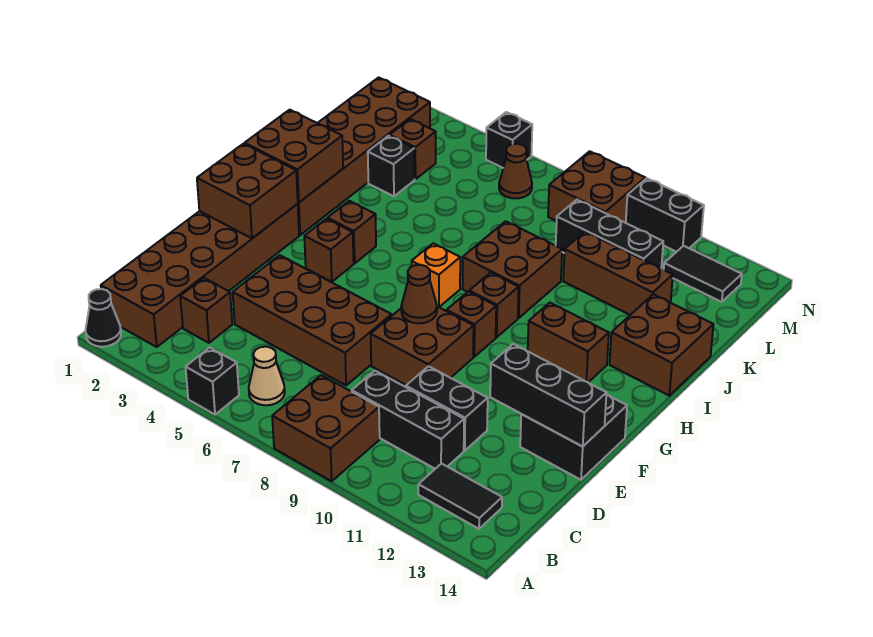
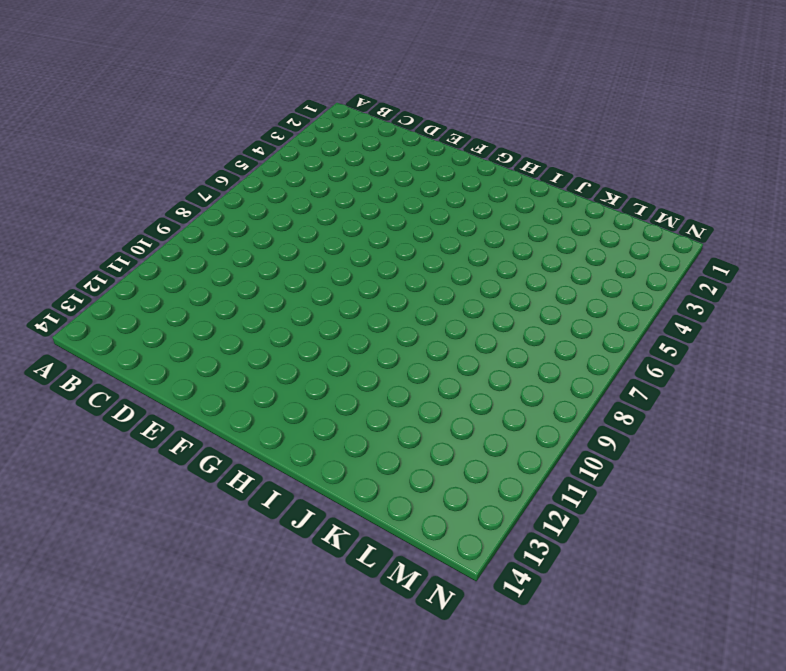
none -> black 1x1 cone [86,289,121,347]
none -> black 1x1 brick [186,348,239,415]
none -> brown 2x2 brick [272,375,380,481]
none -> brown 2x6 brick [101,204,299,347]

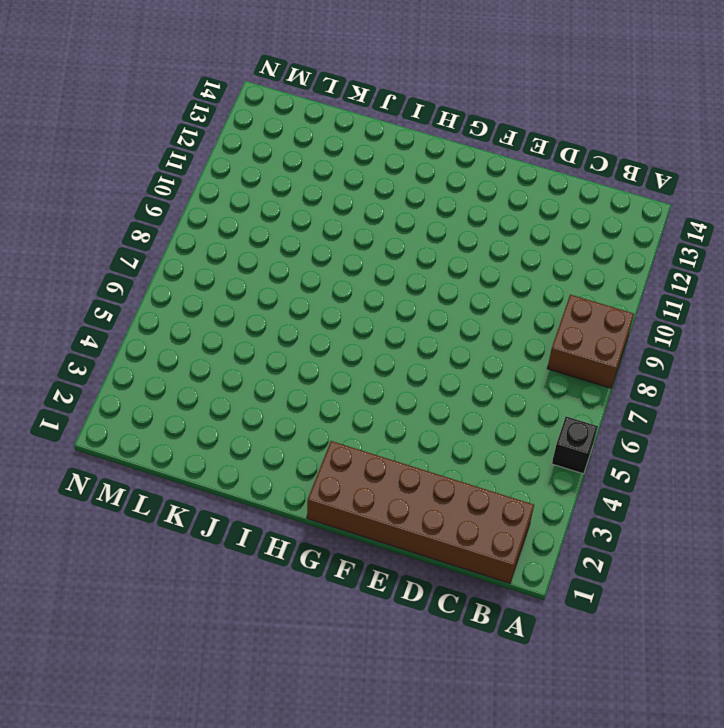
none -> black 1x1 cone [86,289,121,347]
none -> tan 1x1 cone [249,347,285,405]
none -> black 1x2 tile [418,464,502,529]
none -> brown 1x1 brick [180,278,232,343]

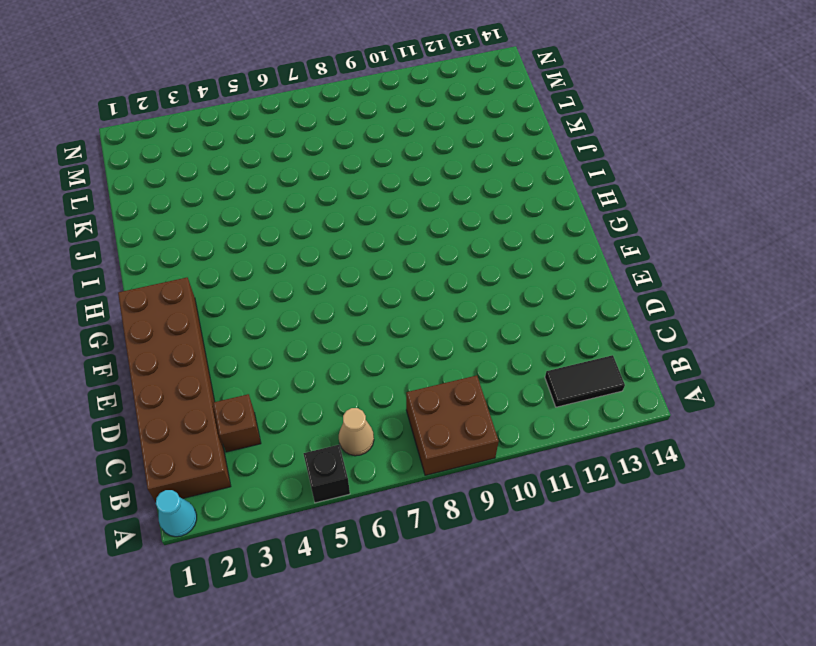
cyan 1x1 cone [156,490,197,537] -> black 1x1 cone [86,289,121,347]
none -> black 1x3 brick [352,371,464,469]
none -> brown 2x4 brick [233,255,392,385]
none -> black 1x2 brick [406,366,488,451]
none -> brown 2x2 brick [371,307,474,385]

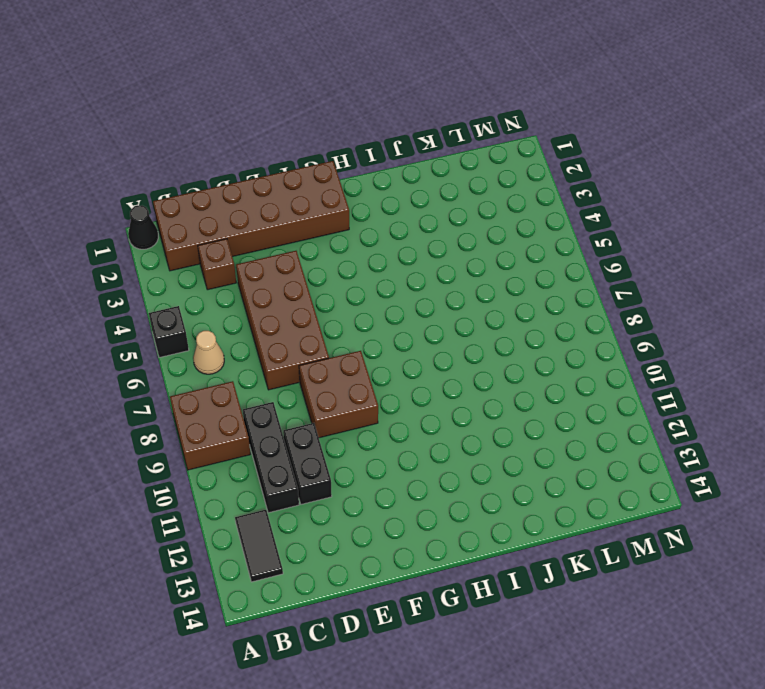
none -> black 2x2 brick [520,395,627,480]
none -> brown 1x1 brick [304,219,354,282]
none -> brown 1x1 brick [447,292,496,357]
none -> brown 2x6 brick [298,78,430,235]

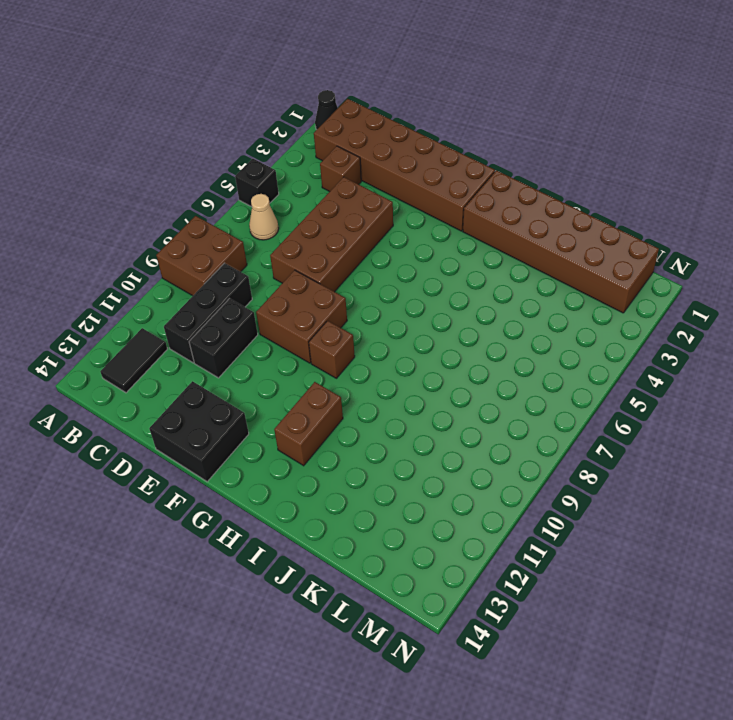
none -> brown 1x1 brick [304,219,354,282]
none -> brown 1x1 brick [328,201,376,263]
none -> orange 1x1 brick [412,243,460,307]
none -> brown 1x1 brick [469,273,519,337]

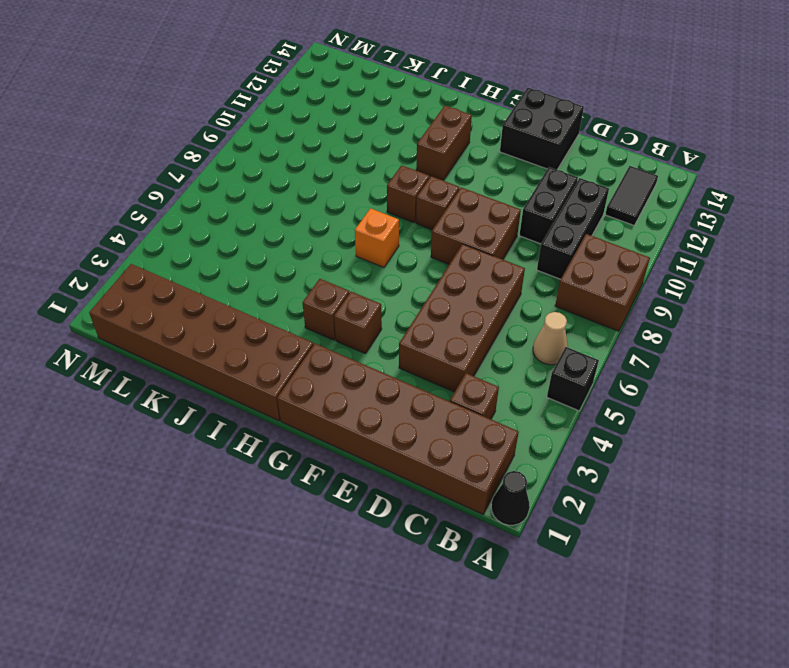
none -> brown 2x2 brick [462,221,562,318]
none -> brown 2x2 brick [610,294,713,396]
none -> black 1x1 brick [368,136,415,196]
none -> brown 1x3 brick [563,232,673,315]

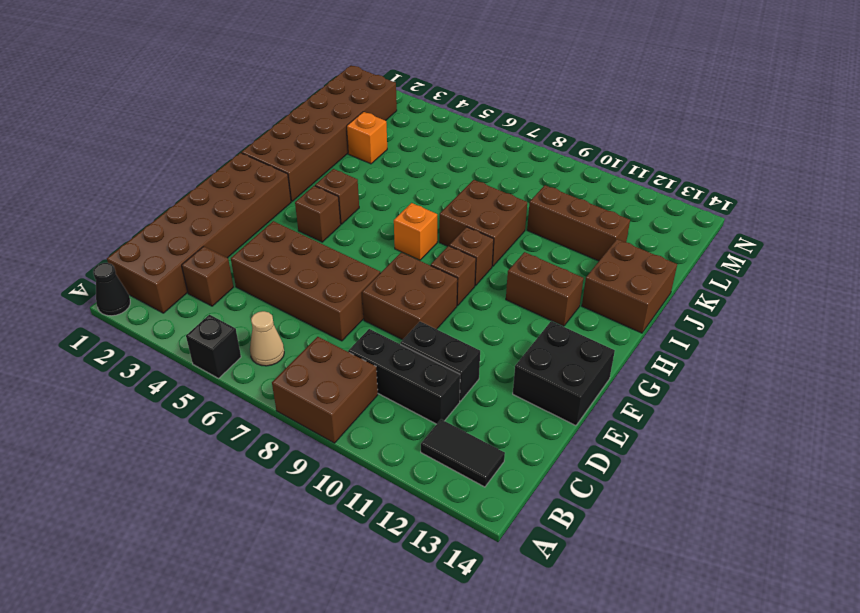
orange 1x1 brick [347,112,387,164] -> black 1x1 brick [368,136,415,196]
none -> brown 1x1 brick [390,119,436,179]
none -> black 1x3 brick [556,200,663,268]
none -> brown 1x1 cone [499,144,532,199]
none -> brown 2x2 brick [548,151,645,223]

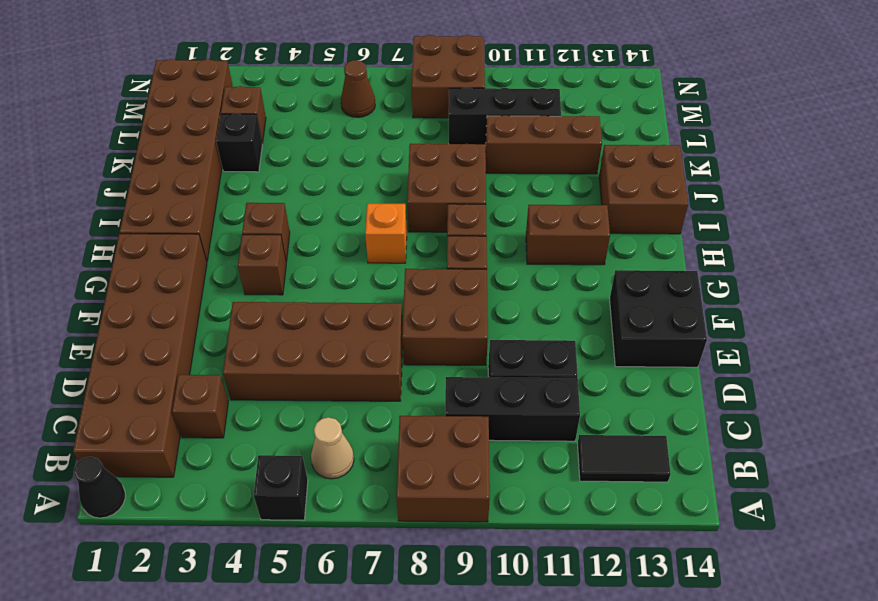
none -> black 1x2 tile [664,246,742,302]
none -> black 1x1 brick [486,112,532,168]
none -> black 1x2 brick [626,178,704,252]
none -> black 1x3 brick [490,344,606,446]

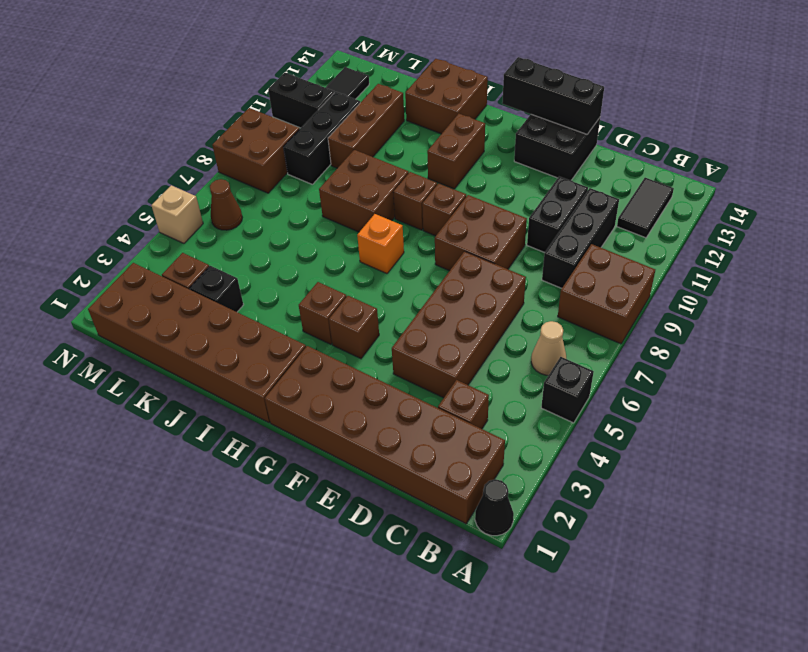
black 1x3 brick [502,57,604,134] -> black 1x3 brick turned to [490,344,606,446]
black 1x2 brick [268,73,334,128] -> black 1x2 brick turned to [626,178,704,252]
tan 1x1 brick [152,185,203,243] -> black 1x1 brick [486,112,532,168]
none -> brown 2x2 brick [197,144,298,238]
none -> brown 1x1 cone [401,265,437,323]
none -> brown 2x2 brick [245,110,343,203]

